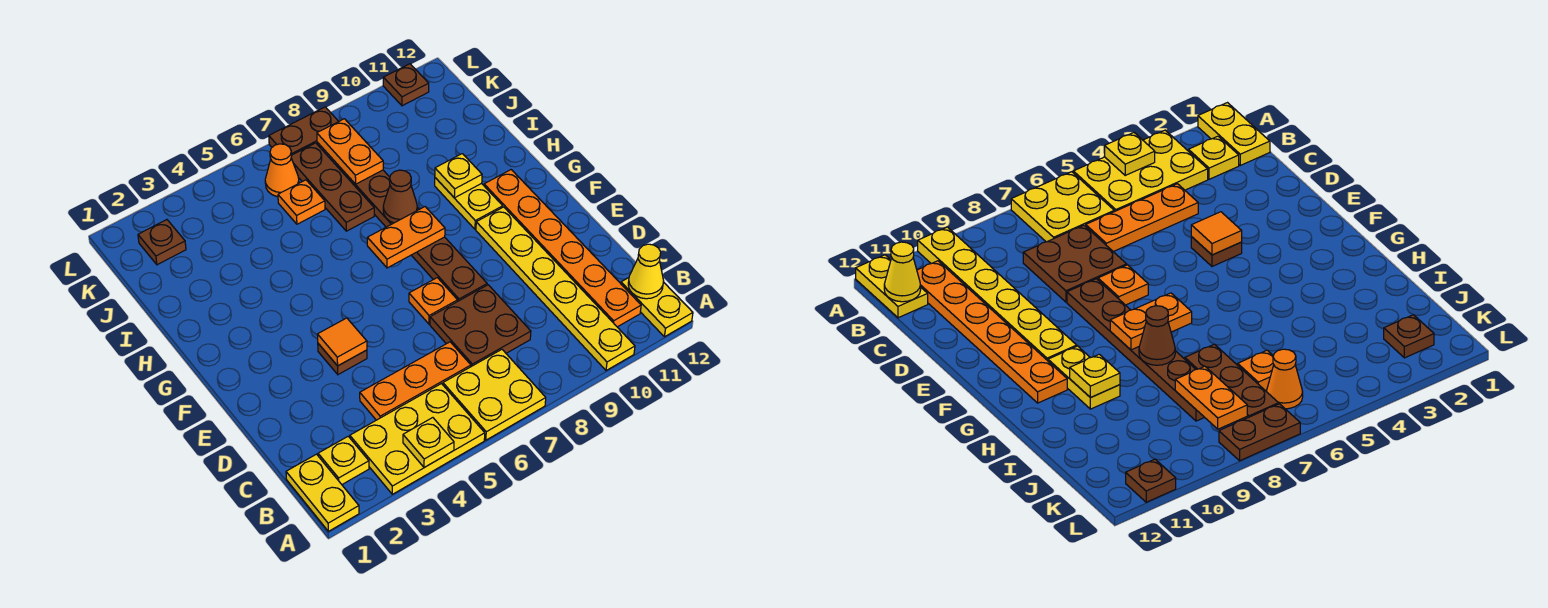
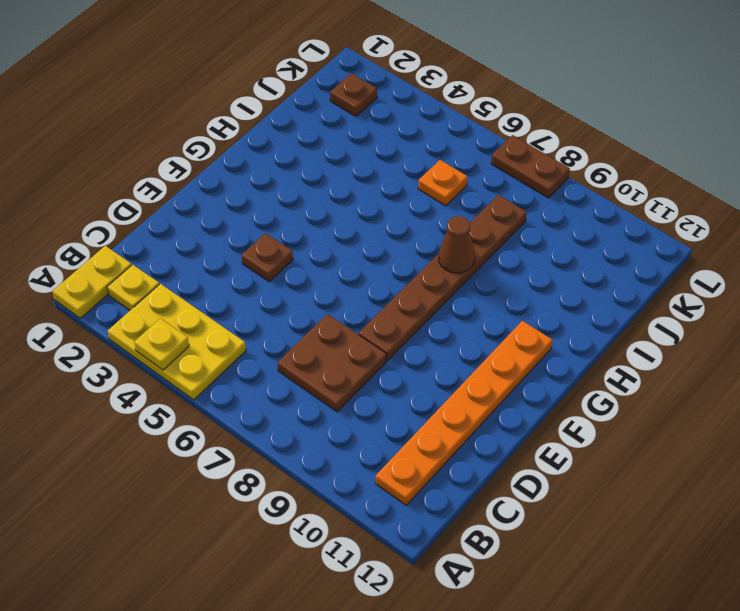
none -> yellow 2x2 plate [443,350,546,440]
none -> yellow 1x6 plate [476,207,635,371]
none -> yellow 1x2 plate [621,278,693,337]

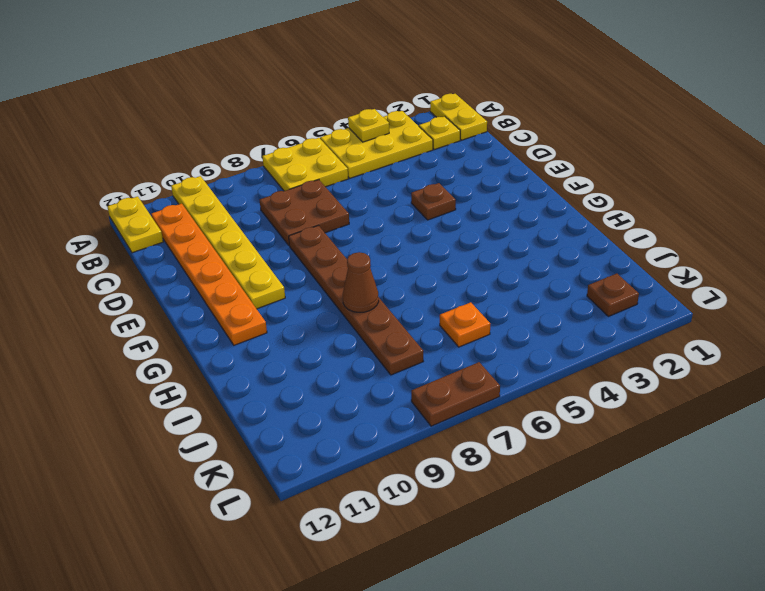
none -> orange 1x3 plate [360,342,471,420]
none -> orange 1x1 plate [409,278,458,324]
none -> yellow 1x2 plate [435,178,503,229]

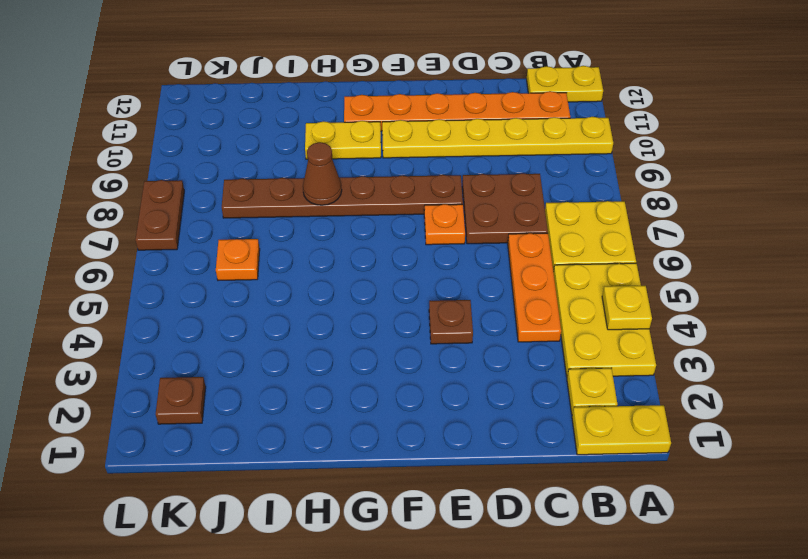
none -> brown 1x3 plate [291,143,374,231]
none -> orange 1x1 cone [265,144,299,197]
none -> brown 1x1 plate [383,64,429,106]

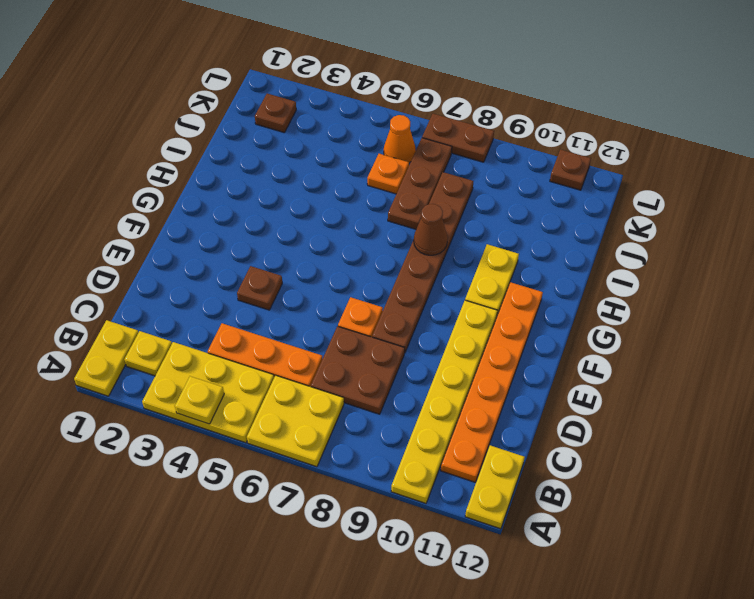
none -> yellow 1x1 cone [628,244,664,299]
none -> orange 1x1 tile [317,318,367,366]
none -> orange 1x2 plate [367,207,445,268]

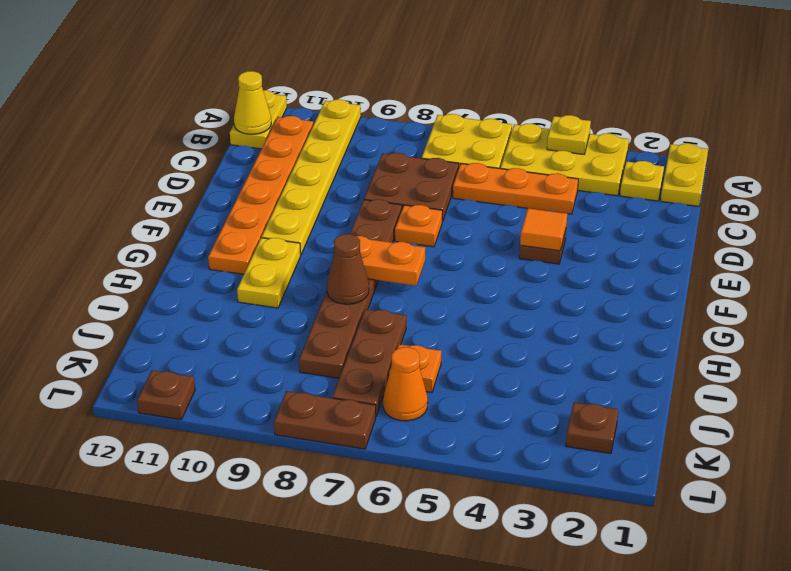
none -> yellow 1x1 plate [435,154,482,198]
none -> orange 1x2 plate [317,119,383,184]

